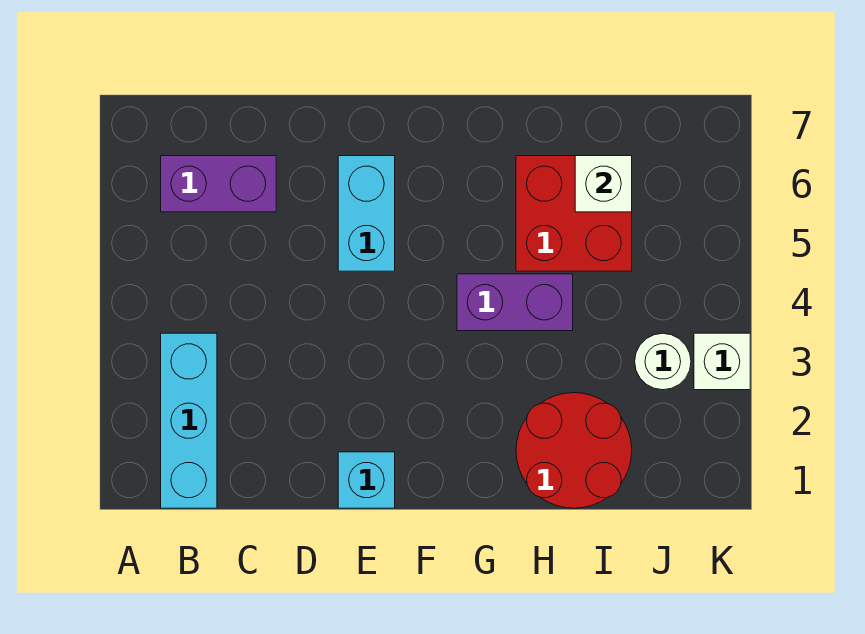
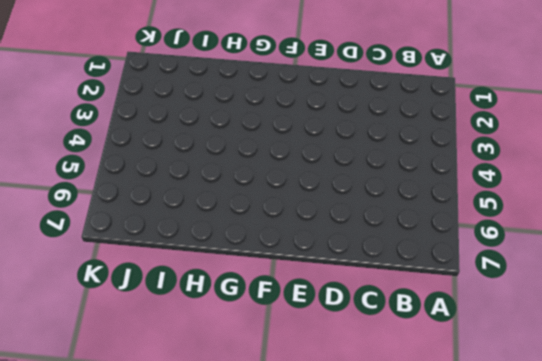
none -> cyan 1x3 brick [161,333,217,508]
none -> purple 1x2 brick [161,156,276,212]

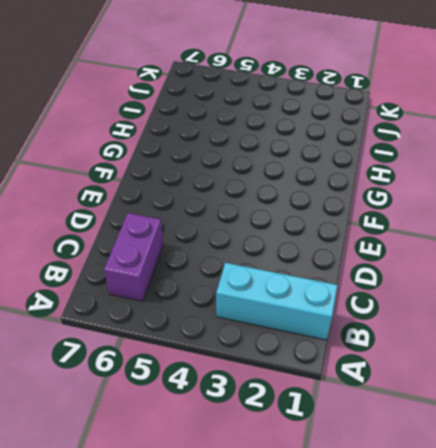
none -> cyan 1x1 brick [338,452,395,508]
none -> cyan 1x2 brick [338,156,395,271]

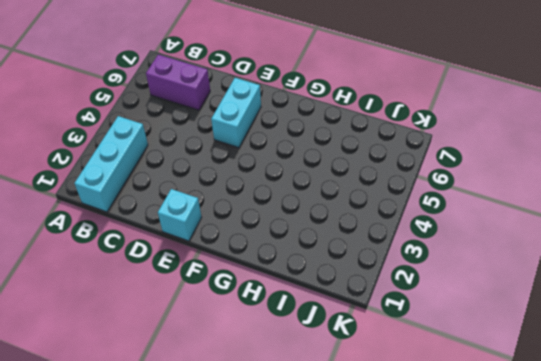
none -> purple 1x2 brick [457,274,573,331]
none -> red 2x2 round brick [516,393,632,508]

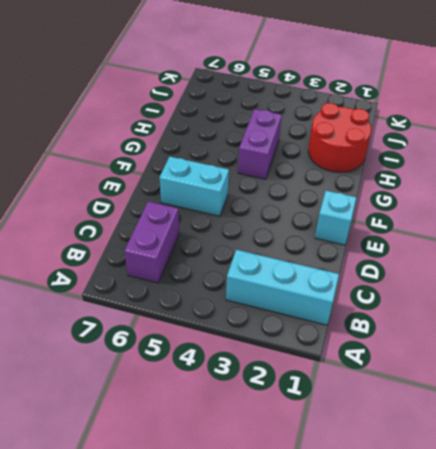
none -> red 2x2 brick [516,156,632,271]
none -> white 1x1 round brick [635,333,691,390]

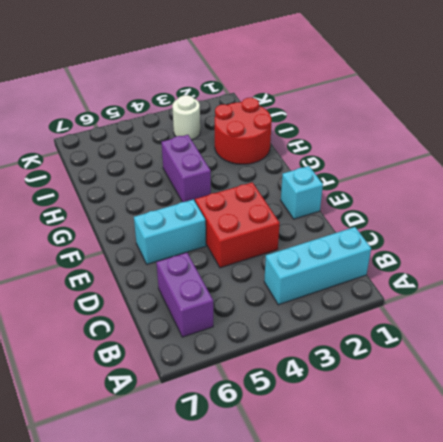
red 2x2 brick [195,182,280,268] -> red 2x2 brick moved to [516,156,632,271]
none -> white 1x1 brick [694,333,750,390]
none -> white 1x1 brick [575,156,632,212]

